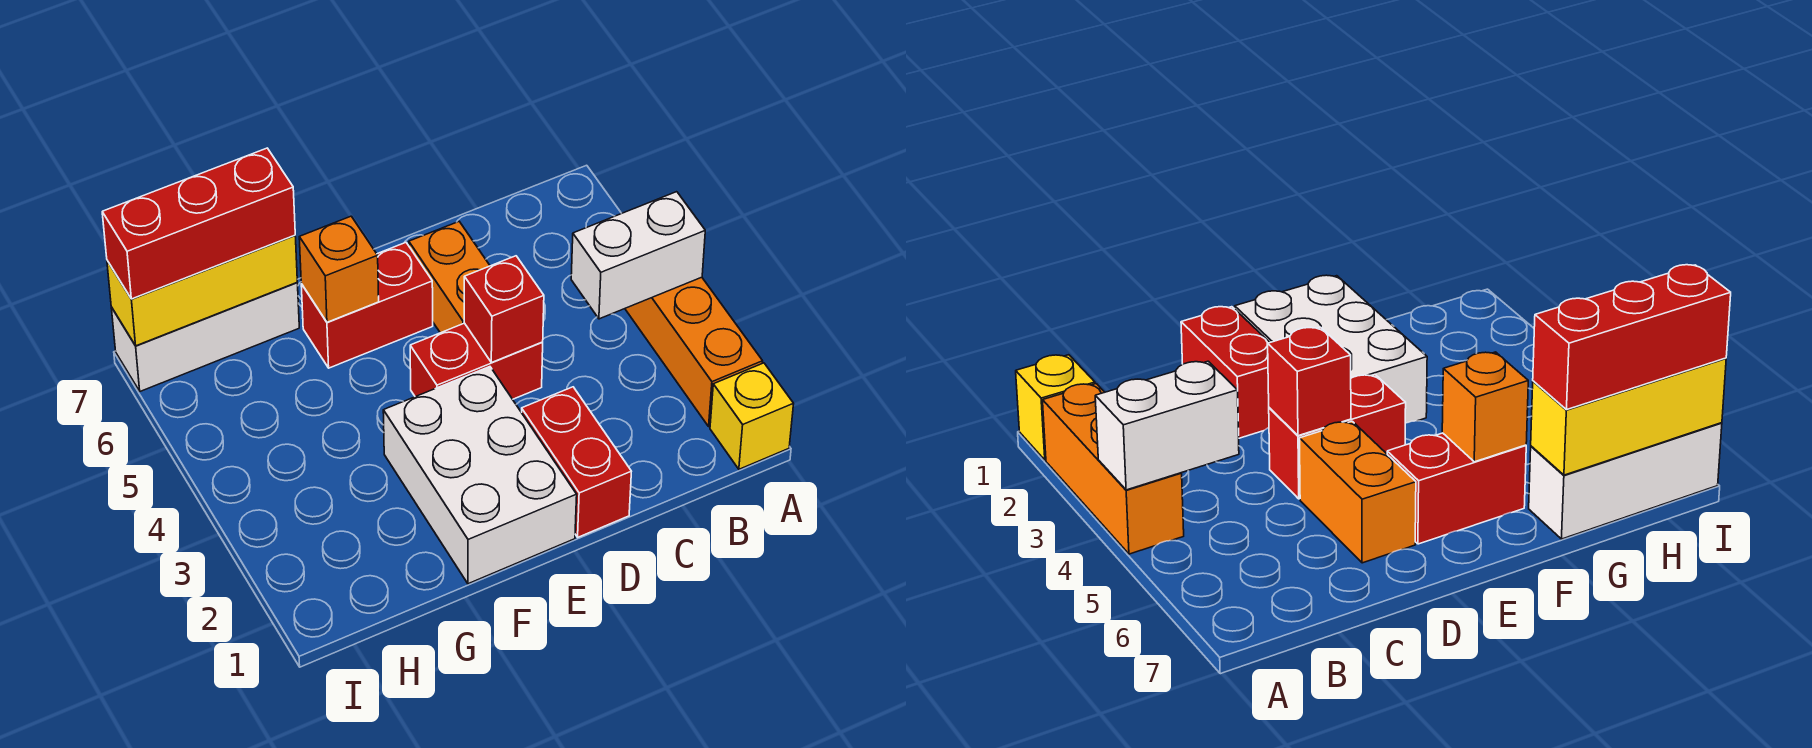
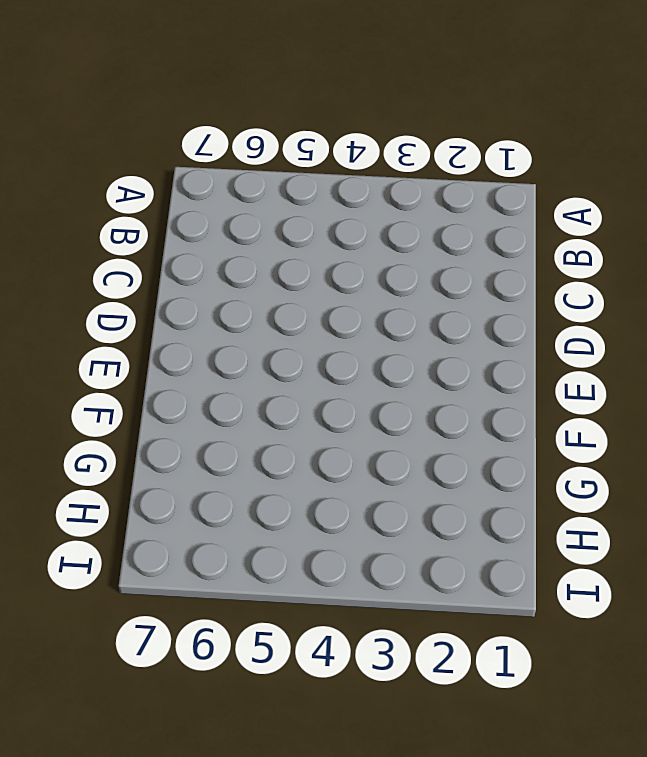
none -> yellow 1x1 brick [710,363,793,469]
none -> orange 1x3 brick [625,277,763,426]
none -> red 1x2 brick [522,387,631,537]

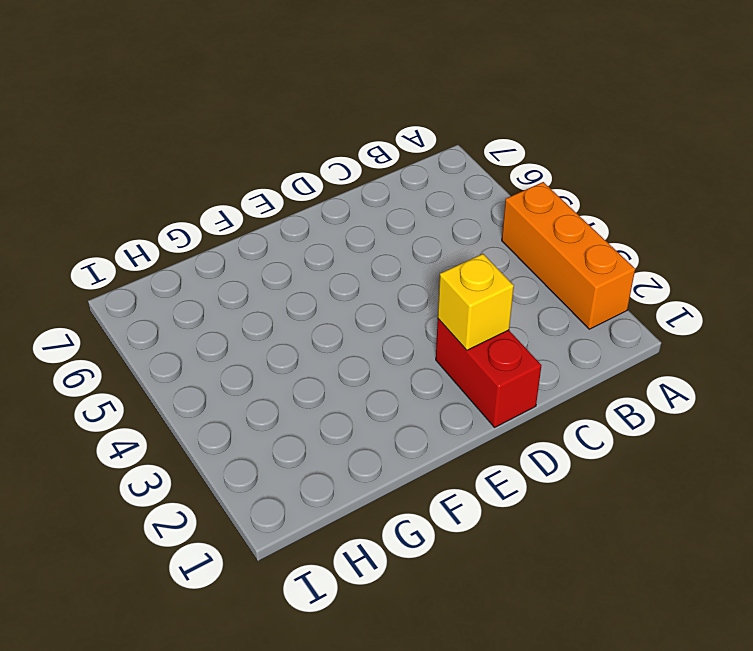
yellow 1x1 brick [438,254,514,350] -> yellow 1x1 brick moved to [710,363,793,469]
none -> red 1x2 brick [410,323,543,399]
none -> orange 1x2 brick [409,222,490,333]
none -> white 2x3 brick [383,367,577,584]

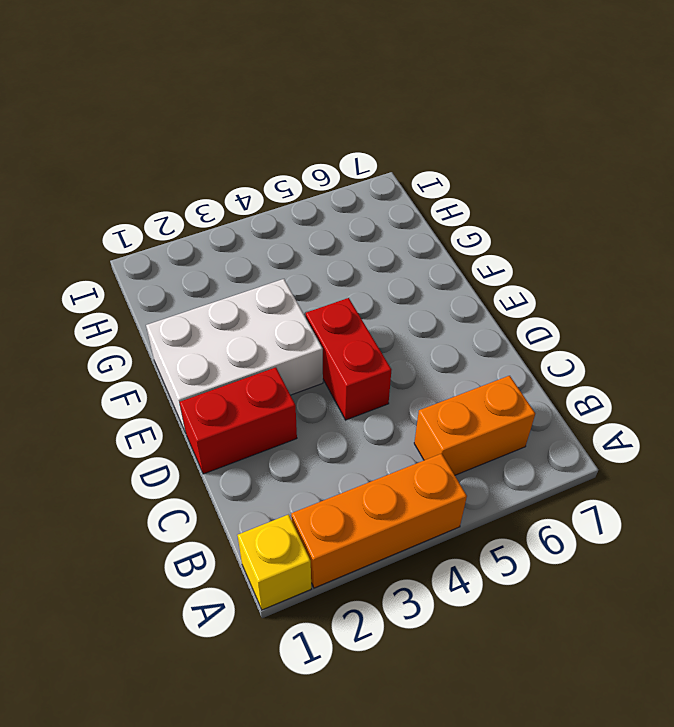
orange 1x2 brick [414,376,535,475] -> orange 1x2 brick moved to [409,222,490,333]
none -> red 1x2 brick [301,243,433,368]
none -> white 1x3 brick [111,283,299,391]
none -> white 1x2 brick [571,192,705,319]

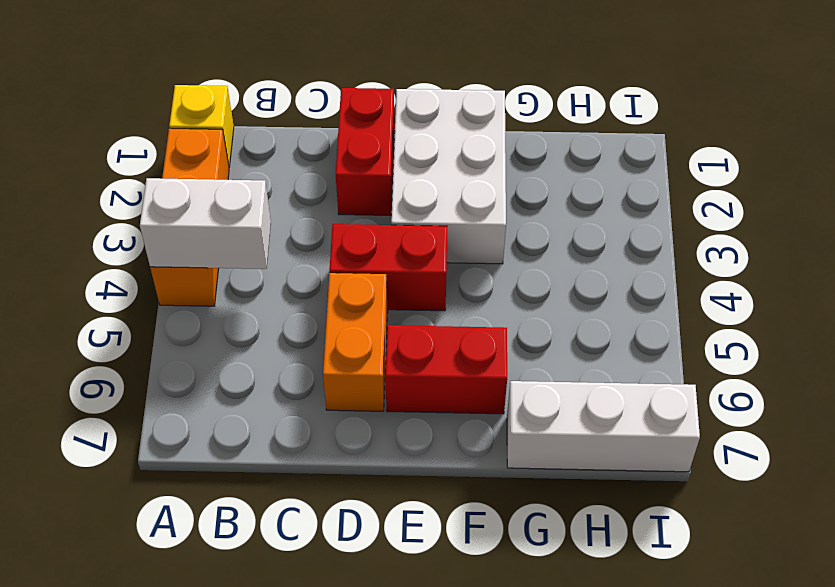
none -> red 1x1 brick [464,256,544,363]
none -> orange 1x1 brick [299,216,379,322]
none -> yellow 1x3 brick [107,235,297,346]

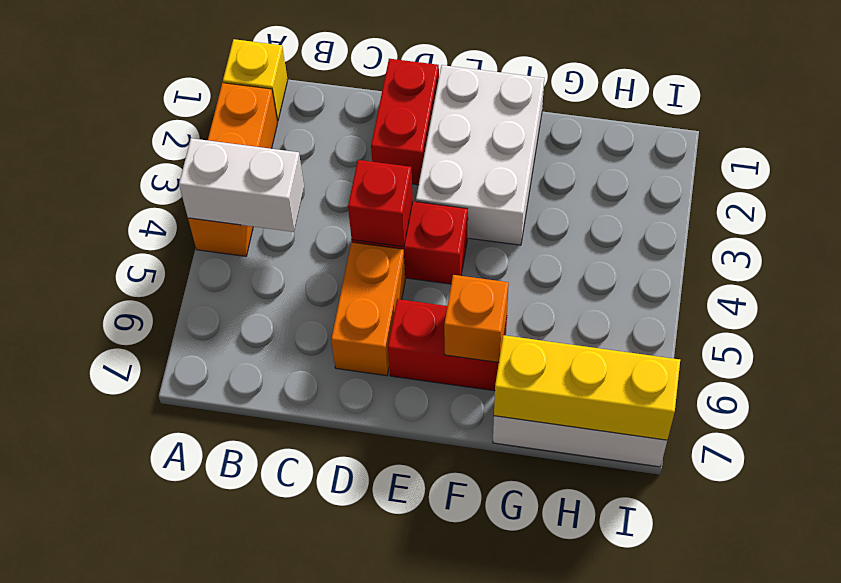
none -> red 1x3 brick [102,148,295,299]

